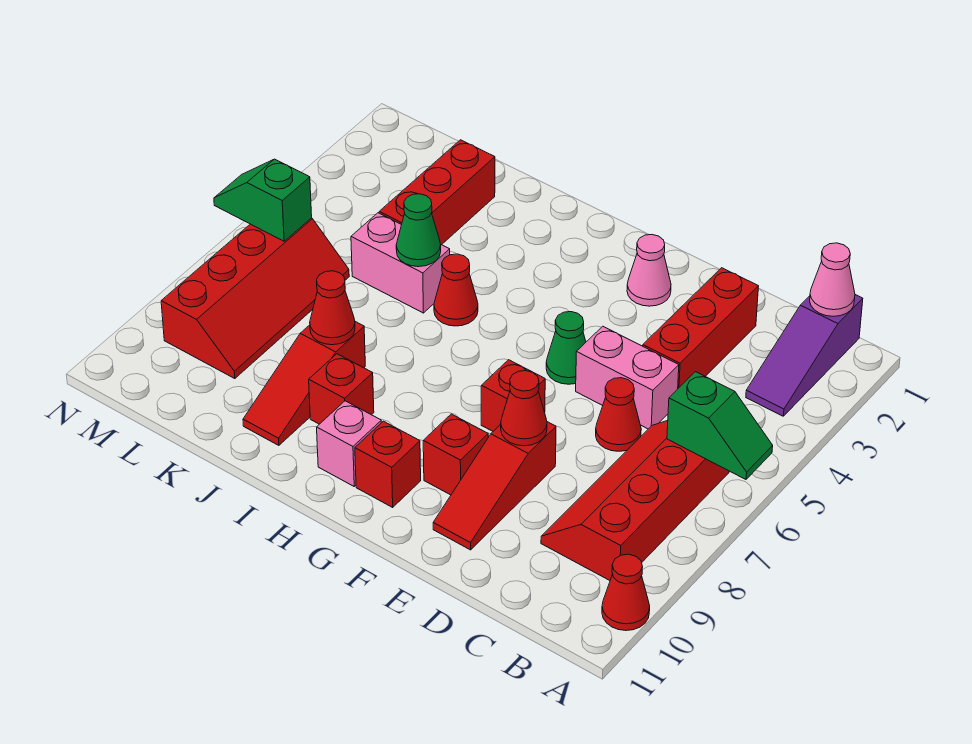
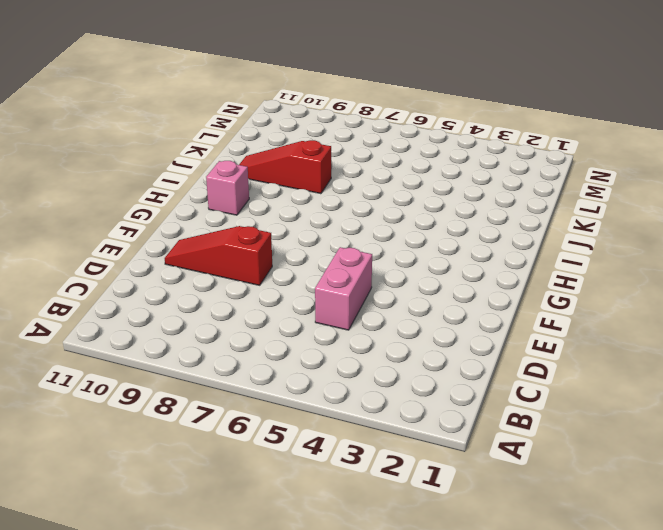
none -> red 1x1 cone [602,554,650,631]
none -> purple 1x3 slope [746,295,863,416]
none -> red 2x4 slope [541,421,729,580]

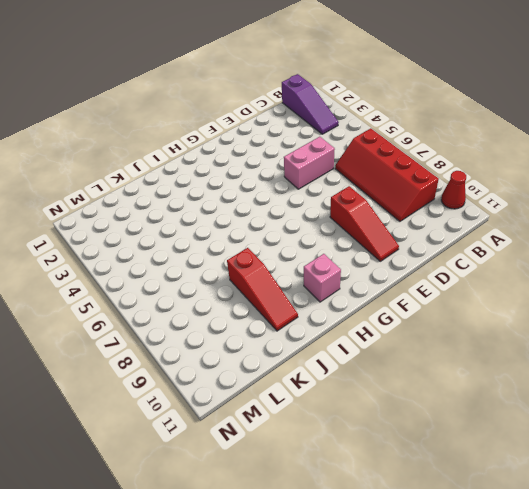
none -> red 1x3 brick [643,268,759,388]
none -> red 1x1 cone [596,378,641,451]
none -> pink 1x1 cone [627,235,671,306]

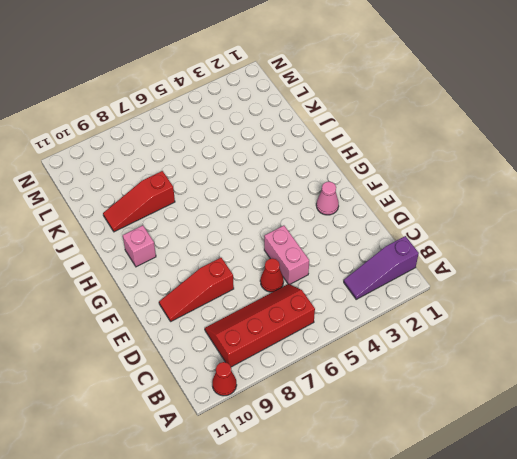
none -> red 1x3 brick [643,268,759,388]
none -> green 1x1 cone [546,312,586,384]
none -> red 1x1 brick [481,360,545,431]

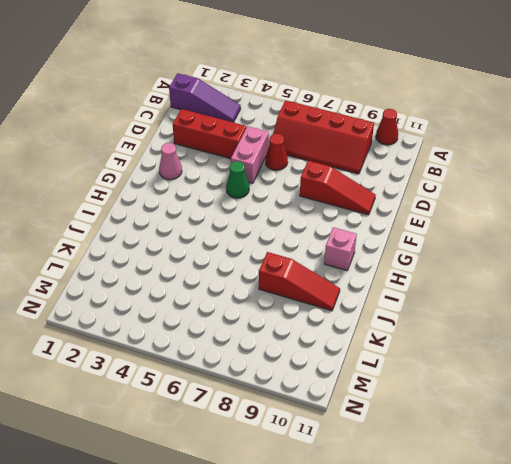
none -> red 1x1 brick [481,360,545,431]
none -> red 1x1 brick [423,414,488,495]
none -> red 1x1 brick [355,421,421,507]

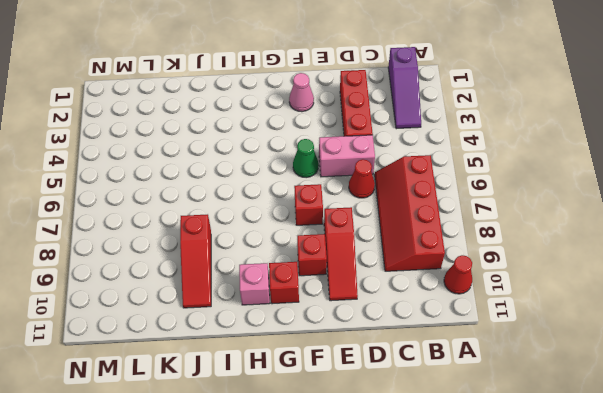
none -> red 1x1 cone [434,254,478,326]
none -> red 1x1 brick [309,354,374,424]
none -> pink 1x2 brick [351,213,450,313]

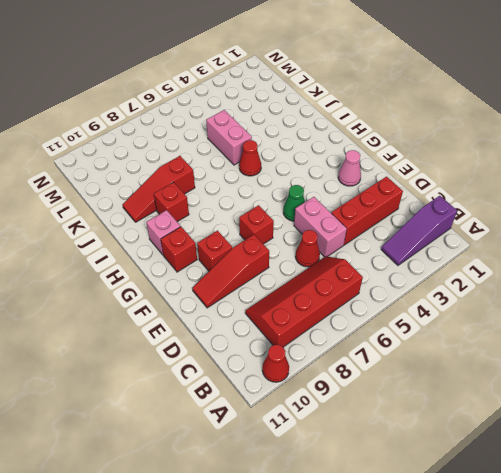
none -> red 1x3 brick [379,140,495,245]
none -> red 2x4 slope [161,218,349,379]
none -> green 1x2 slope [667,372,773,479]

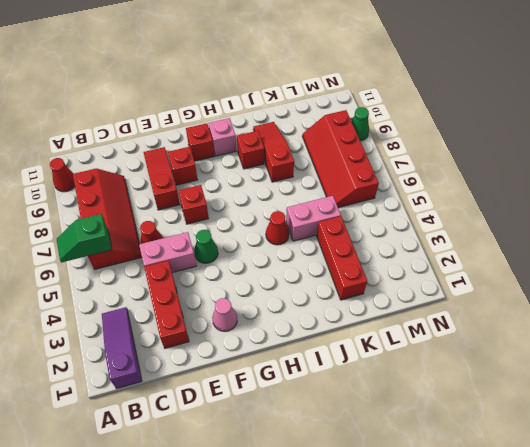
green 1x1 cone [351,107,369,141] -> green 1x1 cone moved to [396,194,441,267]
none -> pink 1x1 cone [810,243,855,316]
none -> red 1x1 cone [501,371,547,446]
none -> red 1x1 cone [310,271,355,345]

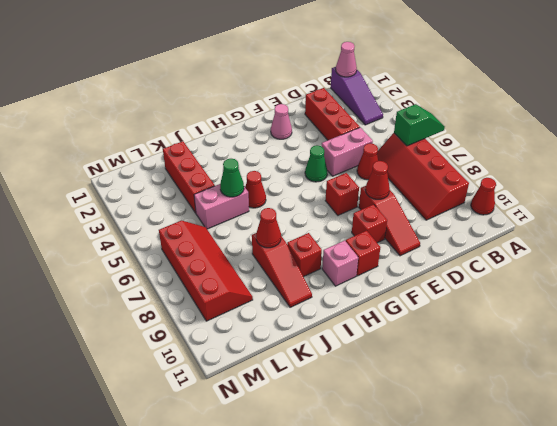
none -> green 1x2 slope [214,159,312,241]

